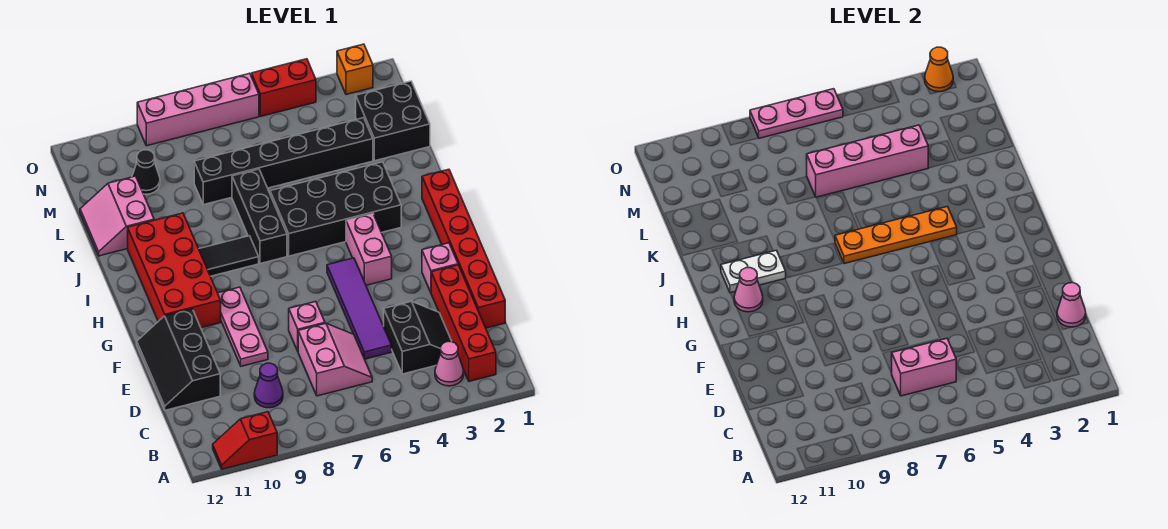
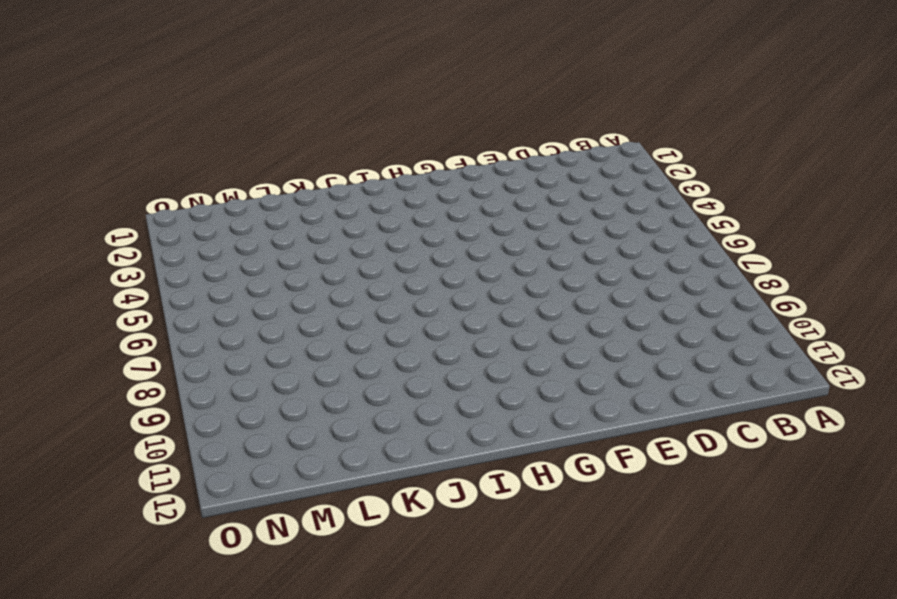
none -> red 1x2 slope [213,412,277,469]
none -> red 1x4 brick [431,265,496,381]
none -> pink 1x1 cone [435,342,464,386]
none -> black 2x2 slope [384,301,452,374]

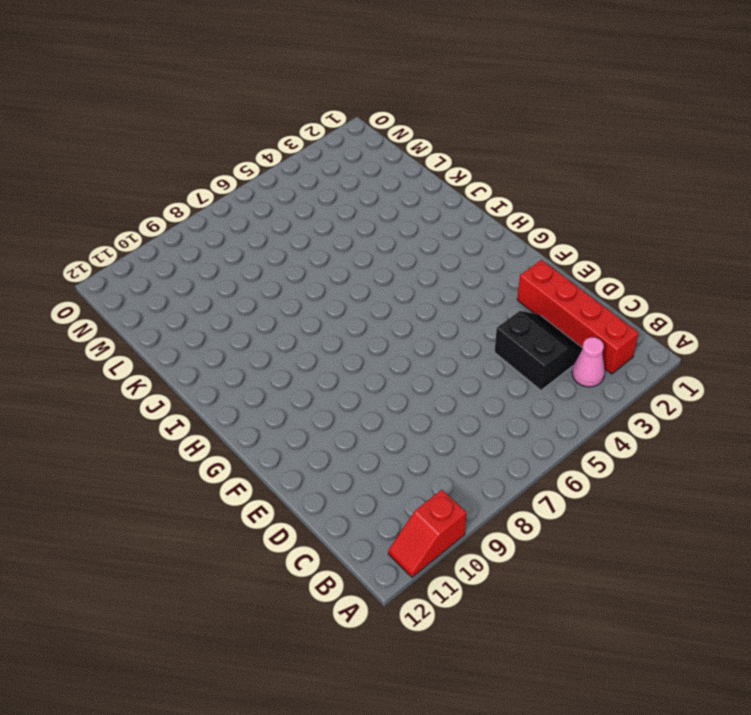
none -> pink 2x2 slope [298,323,372,396]
none -> purple 1x1 cone [254,363,283,408]
none -> red 1x6 brick [422,169,505,328]
none -> purple 1x4 tile [327,258,391,359]

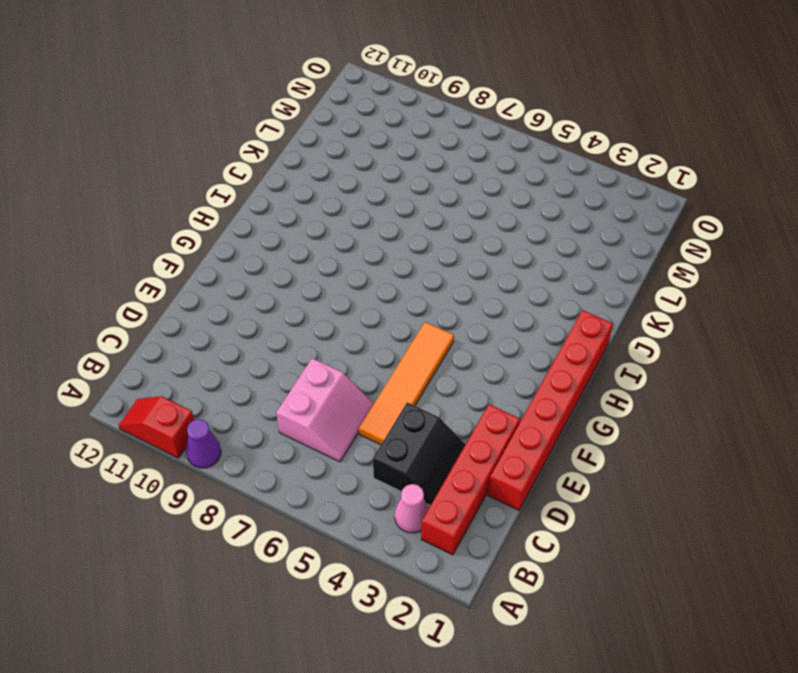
purple 1x1 cone [186,419,221,468] -> purple 1x1 cone moved to [254,363,283,408]
orange 1x4 tile [359,322,454,445] -> purple 1x4 tile [327,258,391,359]
none -> black 2x3 slope [137,309,220,410]
none -> pink 1x1 brick [289,302,325,351]
none -> pink 1x3 plate [218,287,268,366]
none -> pink 1x1 brick [422,243,458,292]

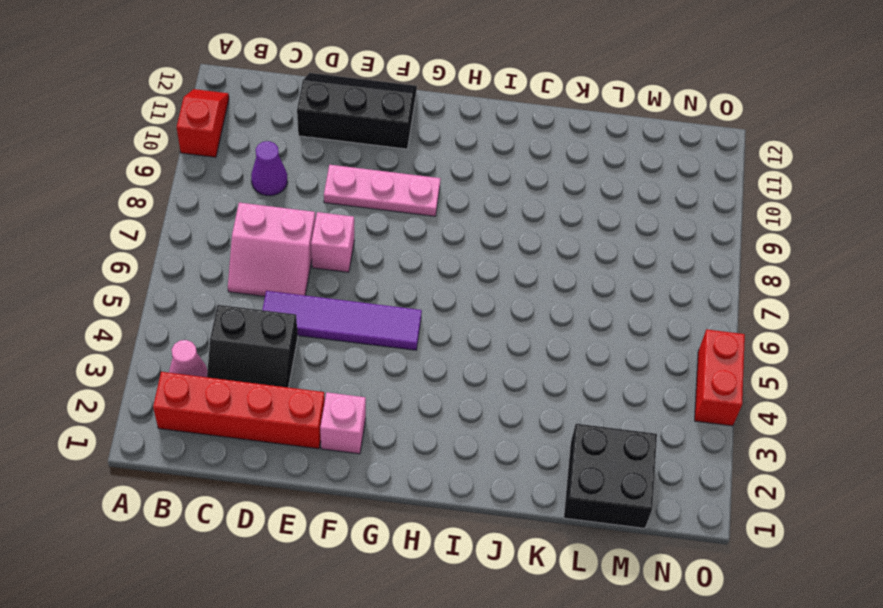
none -> red 1x6 brick [422,169,505,328]
none -> pink 1x2 brick [346,213,392,285]
none -> red 2x4 brick [128,213,221,328]
none -> black 2x4 brick [270,162,401,256]

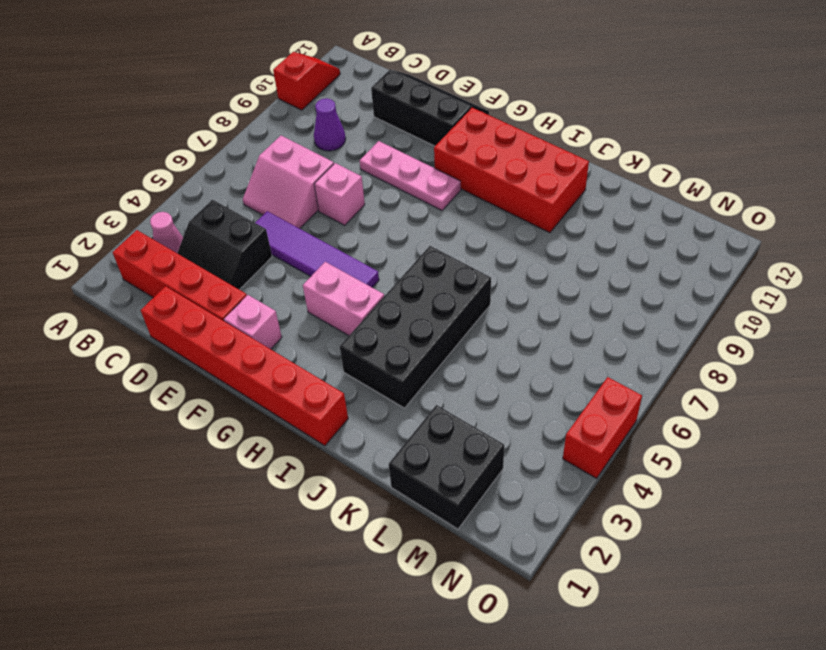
none -> black 1x3 brick [232,169,287,264]
none -> black 1x2 tile [199,236,259,276]
none -> pink 2x2 slope [80,176,154,256]
none -> black 1x6 brick [194,118,373,205]

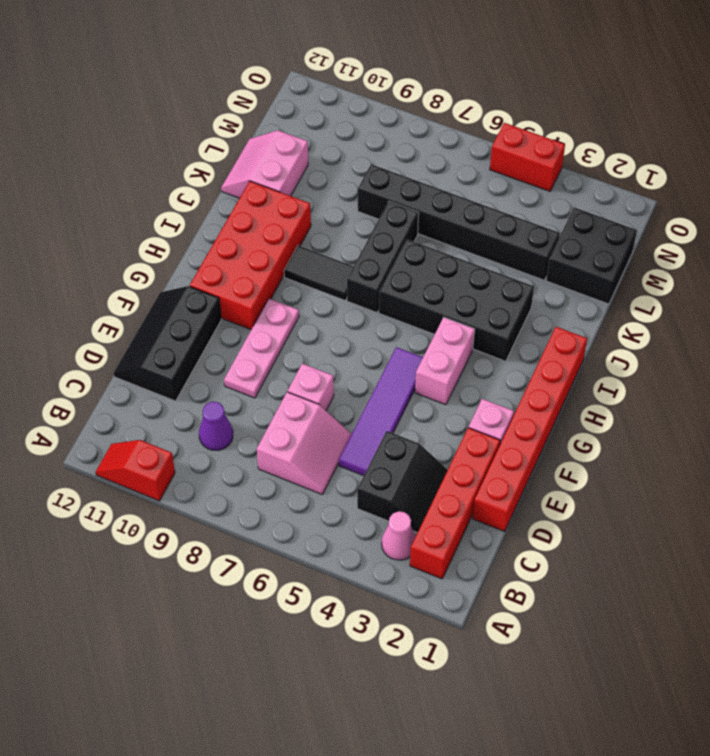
none -> black 1x1 cone [132,150,160,194]
none -> orange 1x1 brick [337,44,373,95]
none -> pink 1x4 brick [137,73,259,146]
none -> pink 1x2 brick [892,338,956,396]

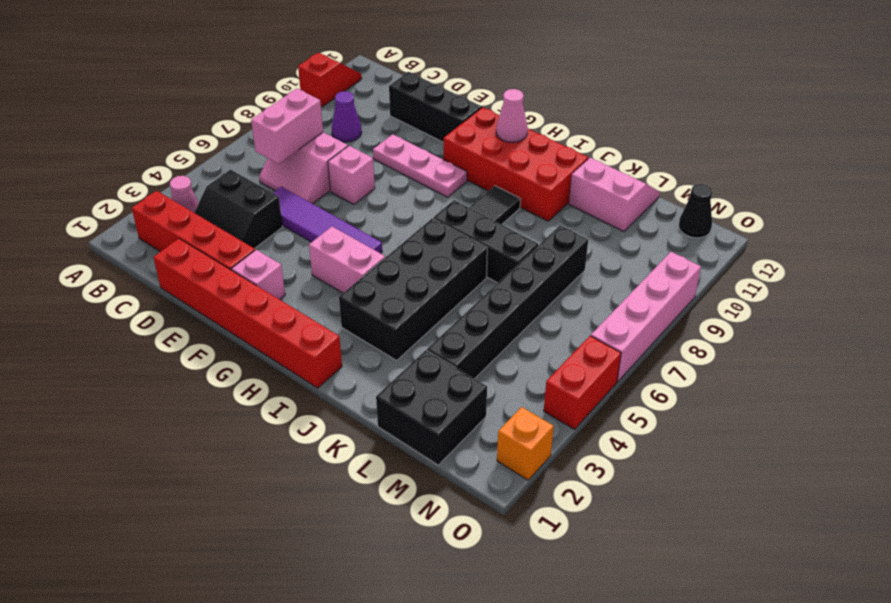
black 1x1 cone [679,184,712,238] -> black 1x1 cone moved to [132,150,160,194]
none -> pink 1x1 cone [1057,283,1086,327]
none -> orange 1x4 plate [835,207,957,264]
none -> white 1x2 plate [721,250,786,293]
none -> pink 1x4 brick [806,125,928,197]

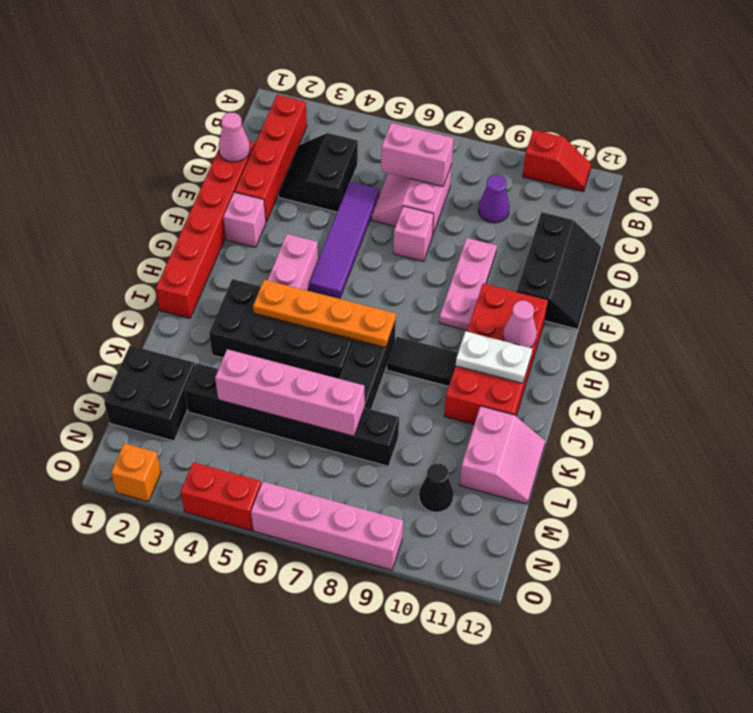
none -> pink 1x1 cone [435,342,464,386]
none -> orange 1x1 cone [924,47,953,92]
none -> pink 1x3 plate [750,89,843,138]

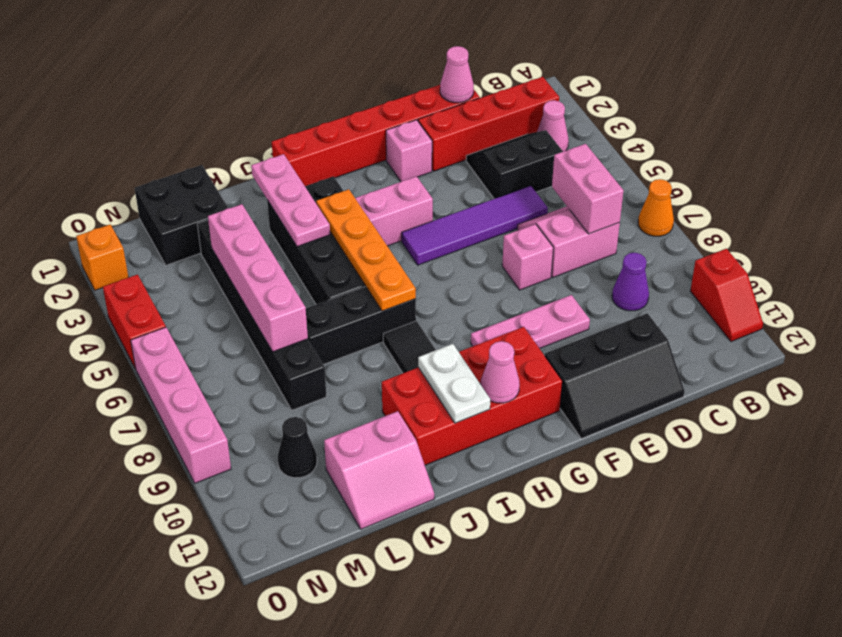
orange 1x1 cone [638,179,674,236] -> orange 1x1 cone moved to [924,47,953,92]
pink 1x3 plate [251,154,330,247] -> pink 1x3 plate moved to [750,89,843,138]

